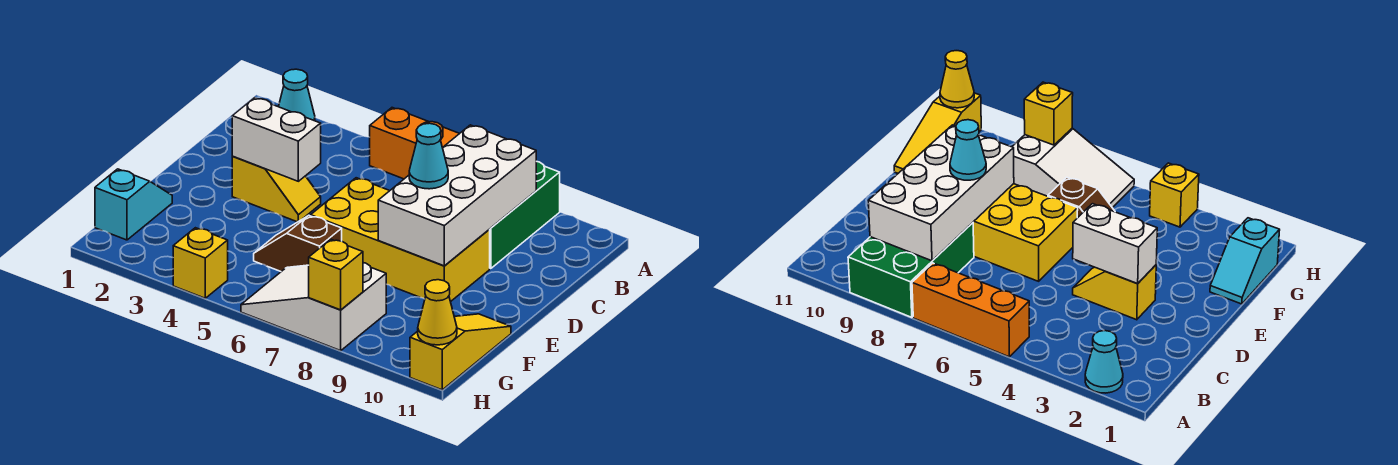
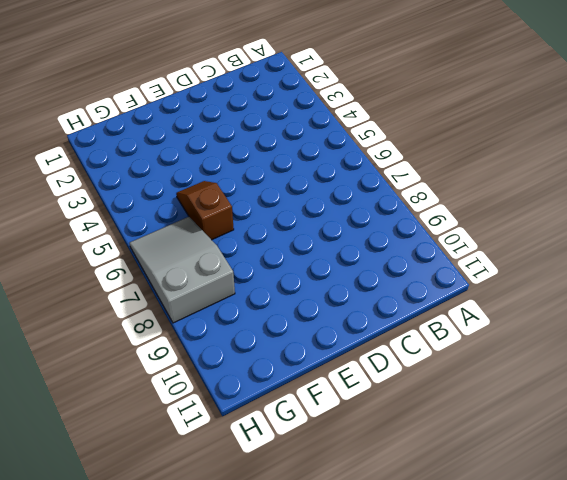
grey 2x3 slope [129,217,235,323] -> white 2x3 slope [241,263,386,351]
none -> cyan 1x1 cone [279,69,315,121]
none -> orange 1x3 brick [370,108,460,179]
none -> green 2x3 brick [490,161,560,269]

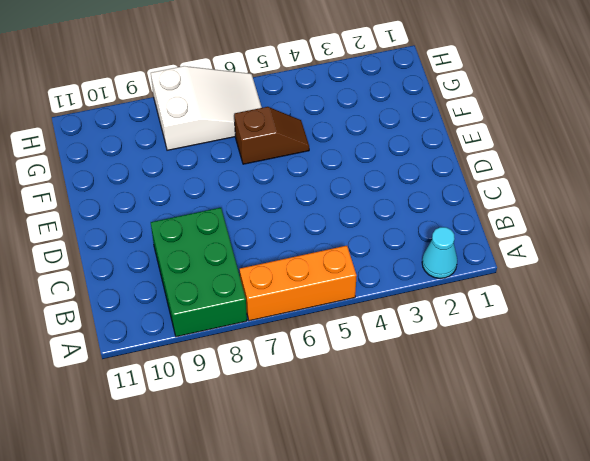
none -> yellow 1x2 slope [232,157,321,222]
none -> yellow 2x4 brick [311,178,490,302]
none -> cyan 1x2 slope [95,169,172,240]

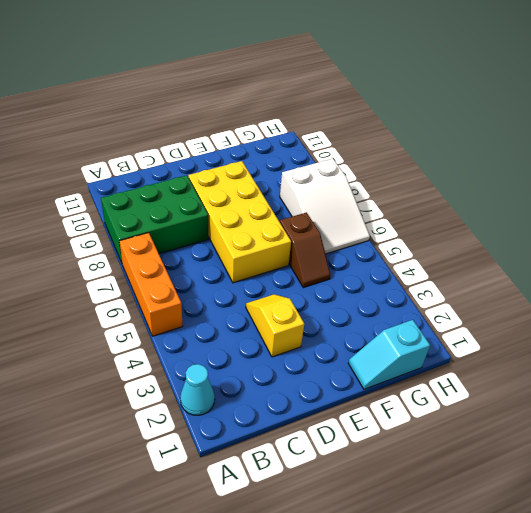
none -> yellow 1x3 slope [410,314,511,390]
none -> yellow 1x1 brick [173,228,228,298]
none -> white 2x4 brick [378,125,536,266]

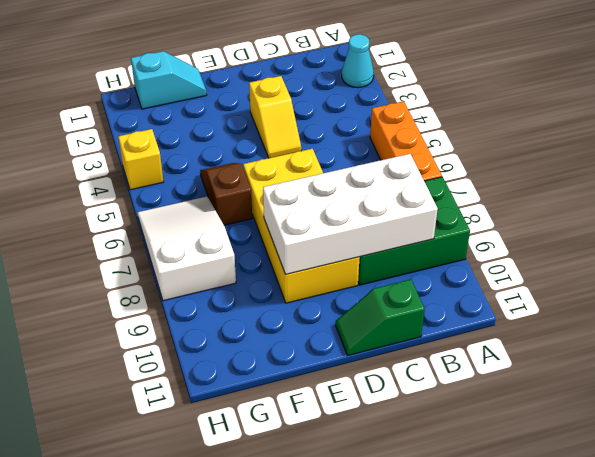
green 1x2 slope [336,279,425,355] -> none
none -> yellow 1x3 slope [410,314,511,390]
none -> white 1x2 brick [232,98,321,181]
none -> yellow 1x1 brick [309,239,363,310]

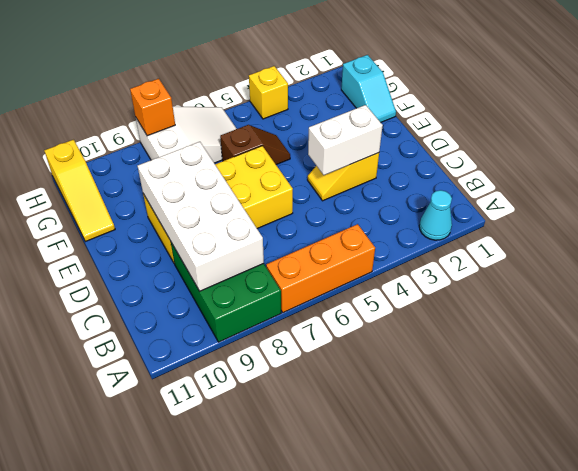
orange 1x1 brick [130,79,175,136] -> yellow 1x1 brick [309,239,363,310]
none -> yellow 1x1 cone [418,280,457,345]
none -> cyan 1x1 cone [409,123,448,189]

